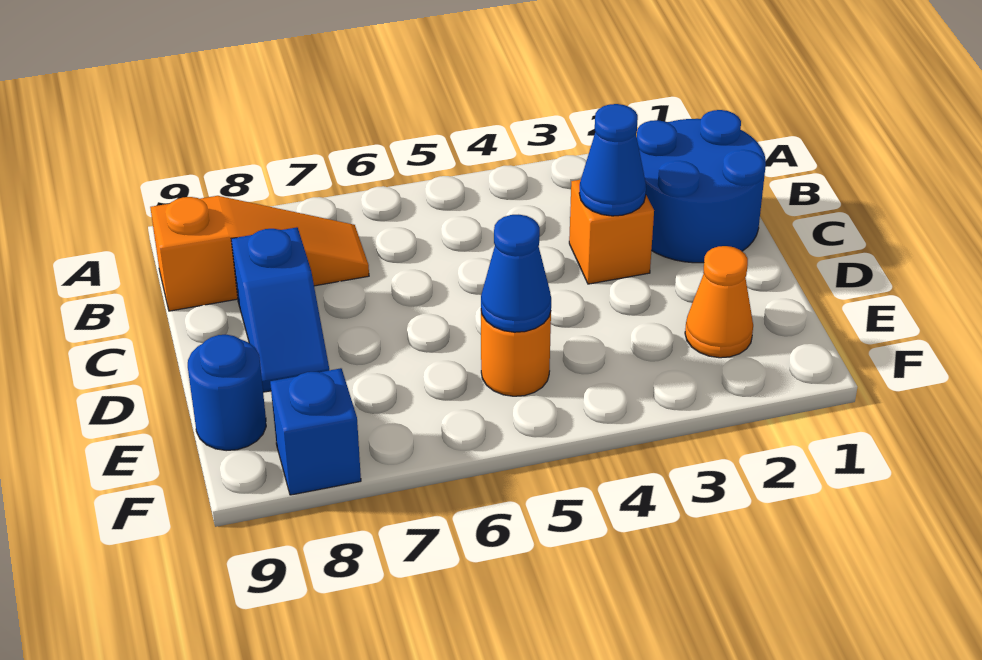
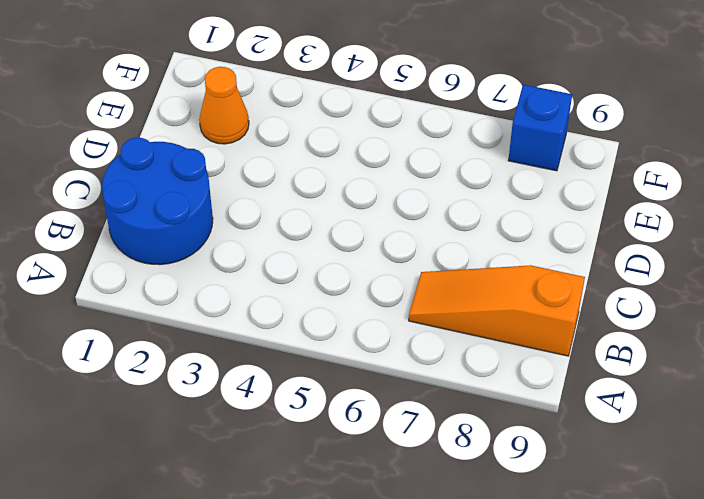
none -> orange 1x1 brick [569,180,654,284]
none -> blue 1x2 slope [231,227,329,392]

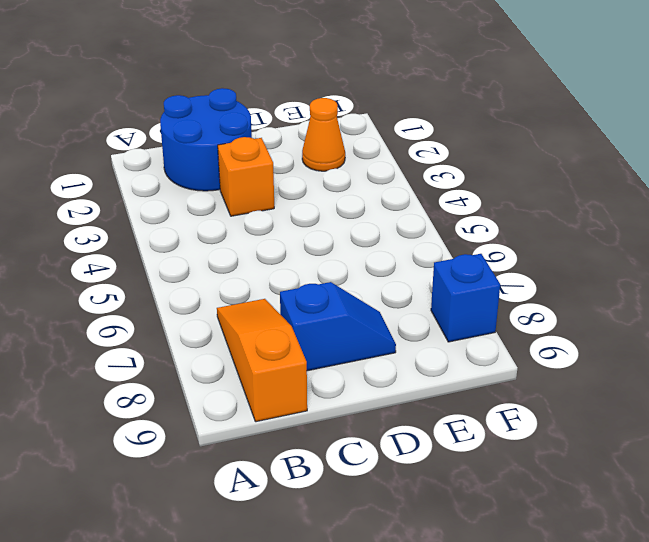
none -> orange 1x1 round brick [481,311,551,396]
none -> blue 1x1 round brick [188,335,266,451]

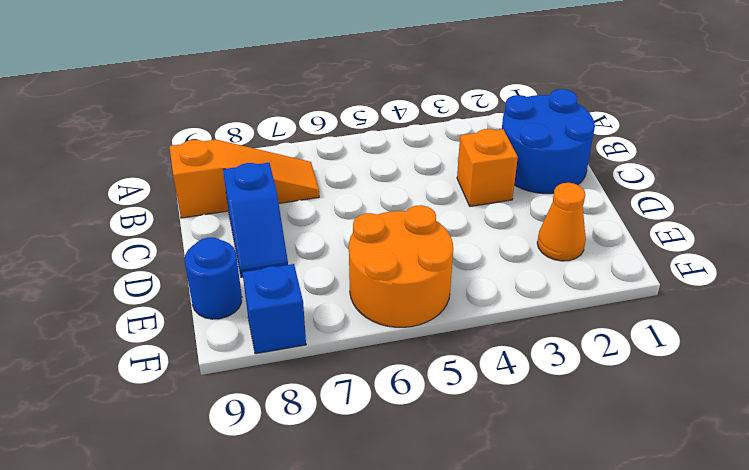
orange 2x2 round brick [349,205,453,327] -> orange 1x1 round brick [481,311,551,396]
none -> blue 1x1 cone [579,104,646,216]
none -> blue 1x1 cone [481,215,551,332]

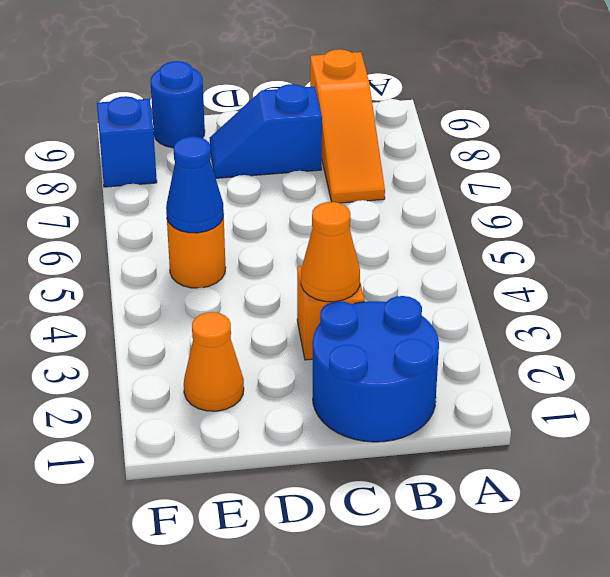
orange 1x1 cone [301,202,360,302] -> blue 1x1 cone [579,104,646,216]

